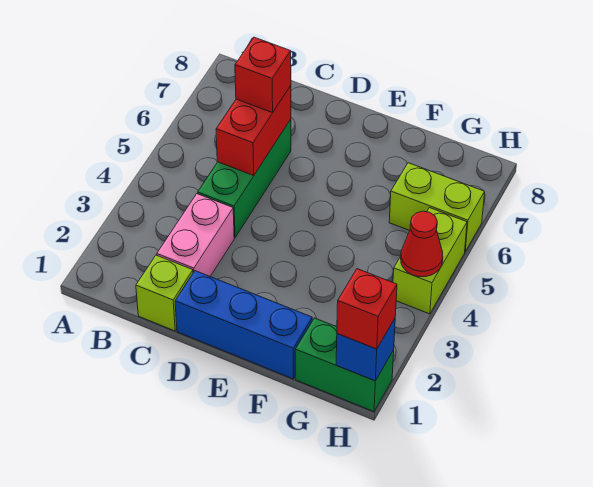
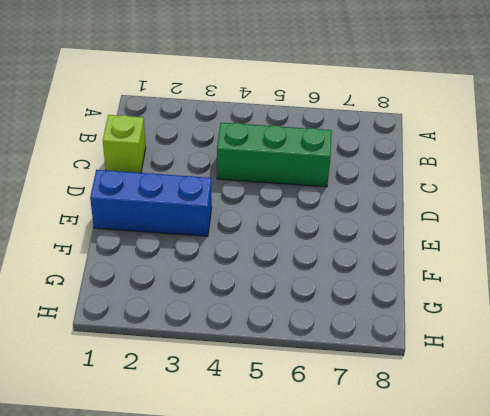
blue 1x3 brick [90,170,212,236] -> blue 1x3 brick turned to [175,271,312,379]
none -> pink 1x2 brick [157,194,234,276]
none -> green 1x2 brick [295,318,394,412]
none -> lime 1x2 brick [389,163,485,251]

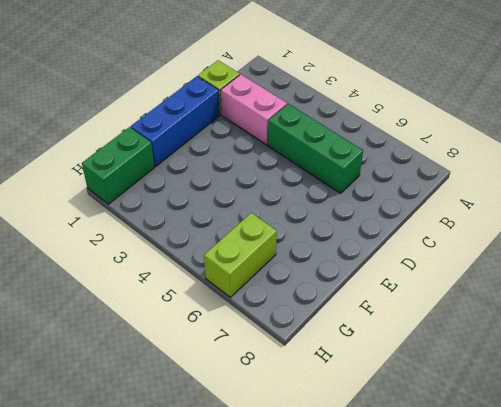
none -> lime 1x2 brick [393,208,467,314]
none -> red 1x2 brick [216,86,291,176]
none -> blue 1x1 brick [336,319,395,381]

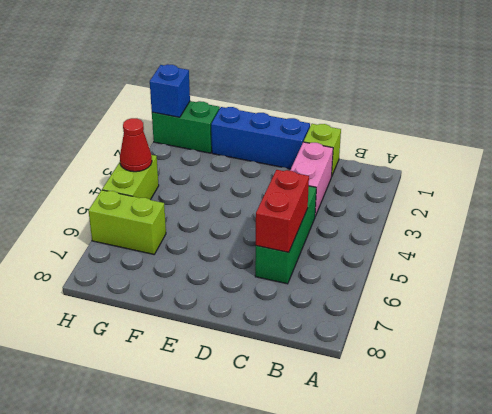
none -> red 1x1 brick [235,37,291,113]
none -> red 1x1 brick [337,269,397,349]

